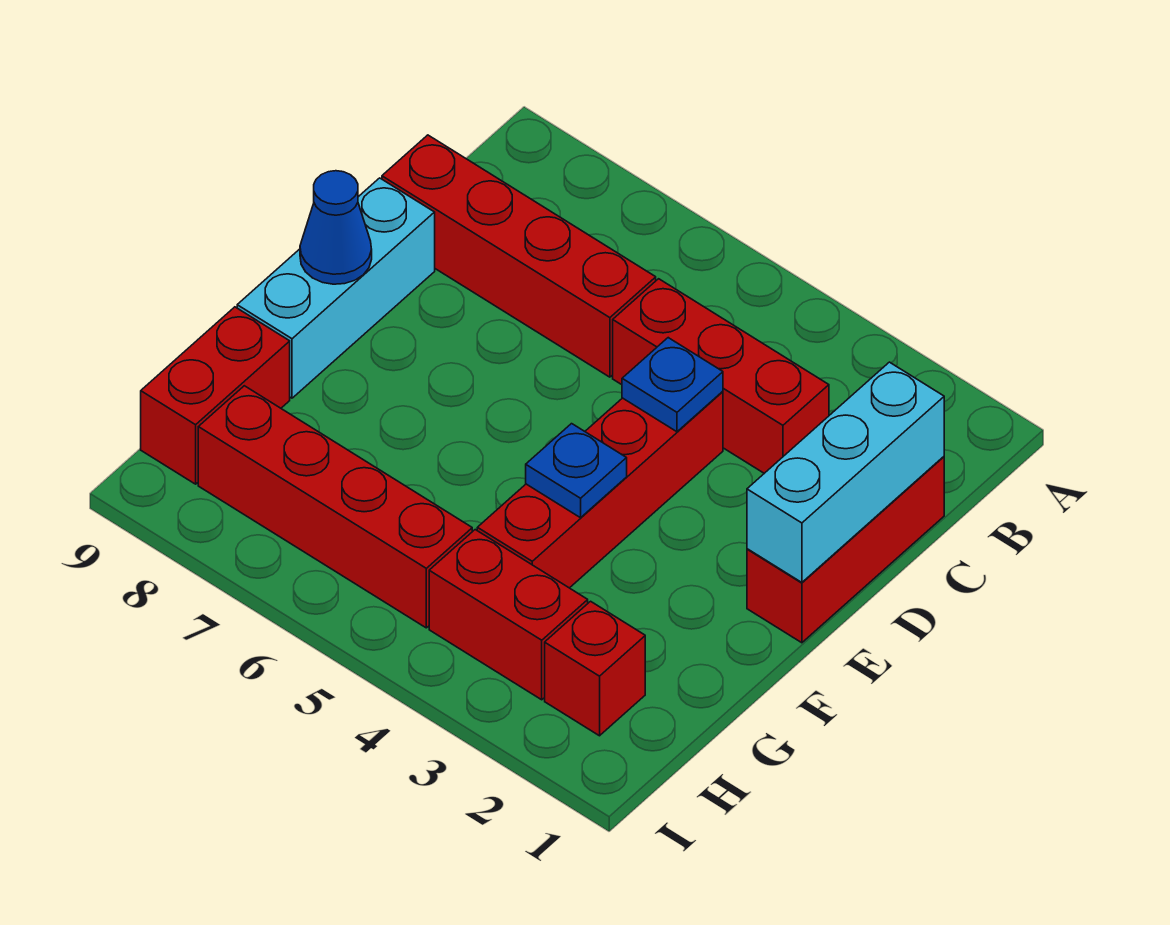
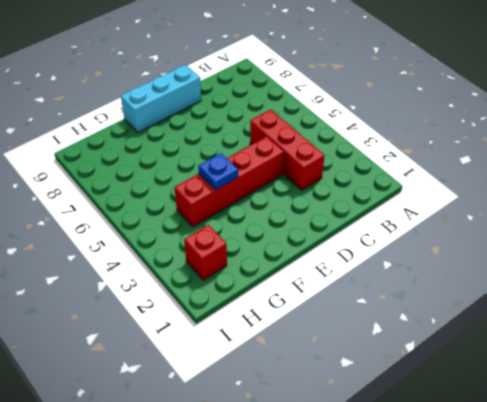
none -> red 1x3 brick [747,457,944,643]
none -> red 1x4 brick [382,135,656,377]
none -> red 1x2 brick [141,307,290,484]

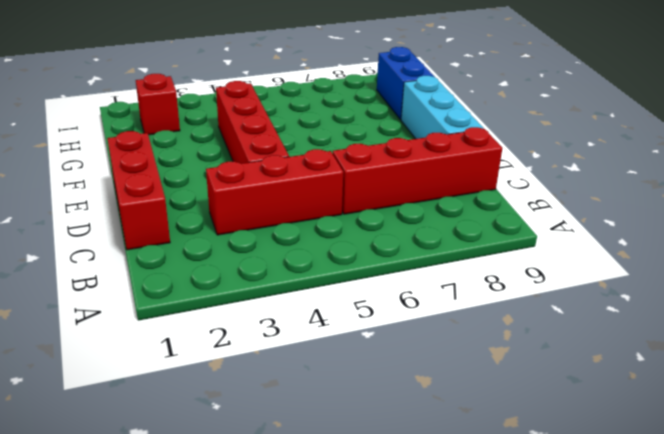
blue 1x2 brick [377,47,435,120] -> red 1x2 brick [141,307,290,484]
none -> red 1x2 brick [429,530,588,700]
none -> red 1x4 brick [198,386,472,628]
none -> cyan 1x3 brick [747,362,944,582]

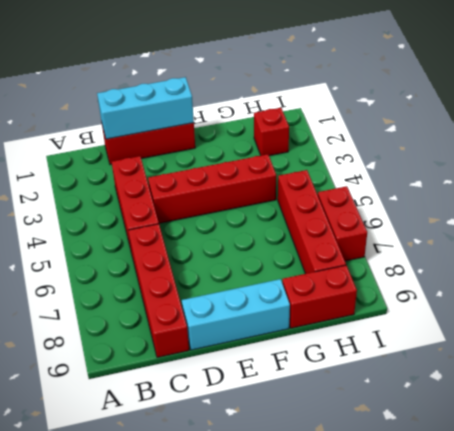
red 1x2 brick [318,186,367,261] -> red 1x2 brick moved to [429,530,588,700]
none -> blue 1x1 plate [622,338,723,432]
none -> blue 1x1 cone [300,171,372,284]
none -> blue 1x1 plate [526,424,627,518]

